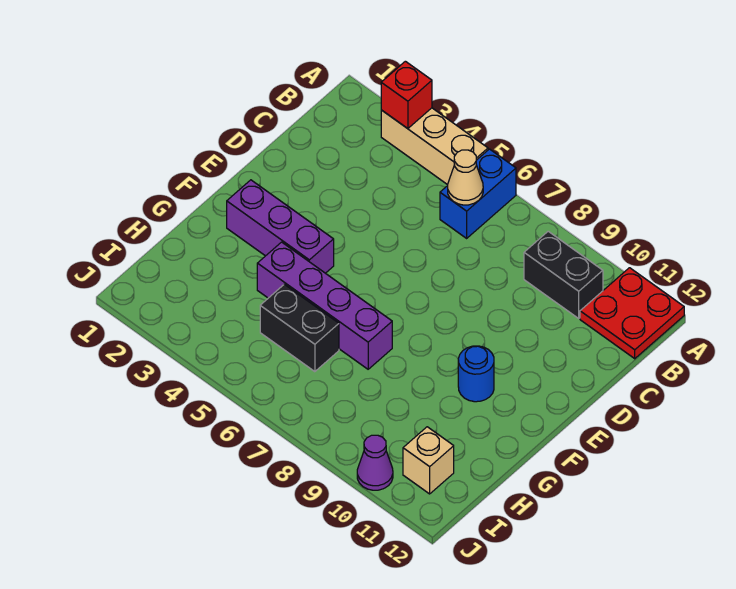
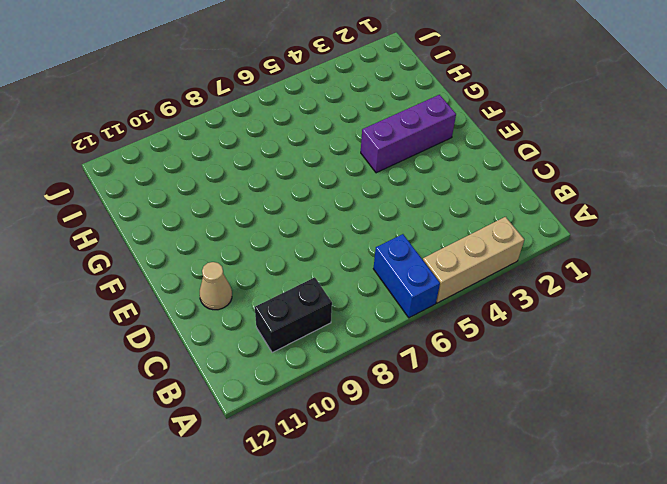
tan 1x1 cone [200,262,232,310] -> tan 1x1 cone moved to [448,150,483,205]
none -> red 2x2 plate [580,268,684,359]
none -> blue 1x1 round brick [458,346,494,402]
none -> purple 1x4 brick [257,242,392,369]

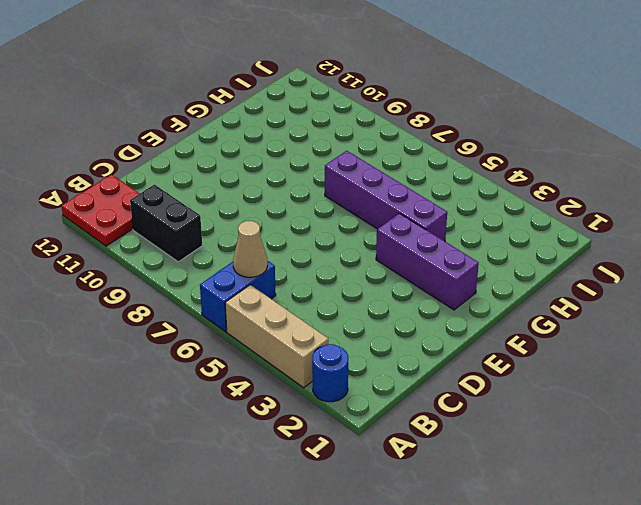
blue 1x1 round brick [312,344,348,402] -> blue 1x1 round brick moved to [458,346,494,402]
none -> black 1x2 brick [260,284,339,372]
none -> tan 1x1 brick [403,427,454,494]
none -> purple 1x1 cone [357,435,393,490]

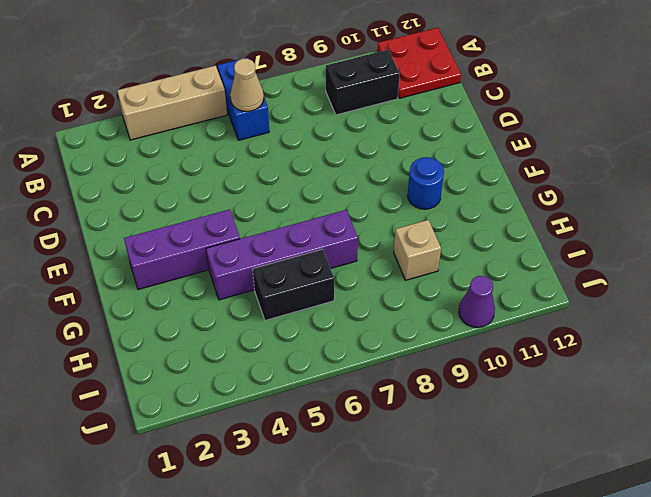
tan 1x1 brick [394,220,441,280] -> tan 1x1 brick moved to [403,427,454,494]
none -> red 1x1 brick [381,61,432,129]

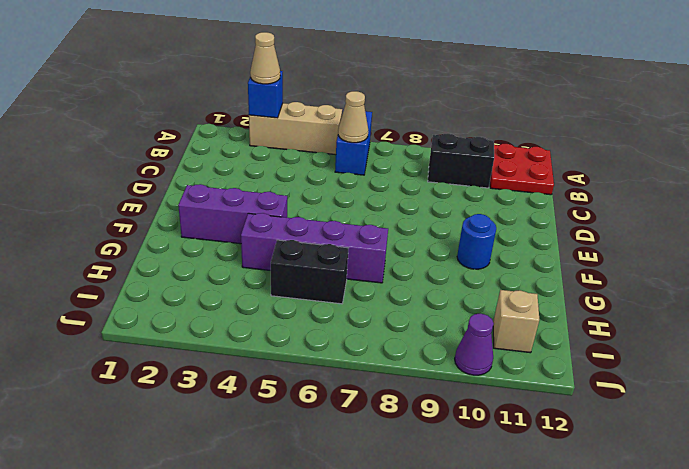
blue 1x1 brick [248,71,283,118] -> red 1x1 brick [381,61,432,129]
tan 1x1 cone [250,32,280,84] -> none

